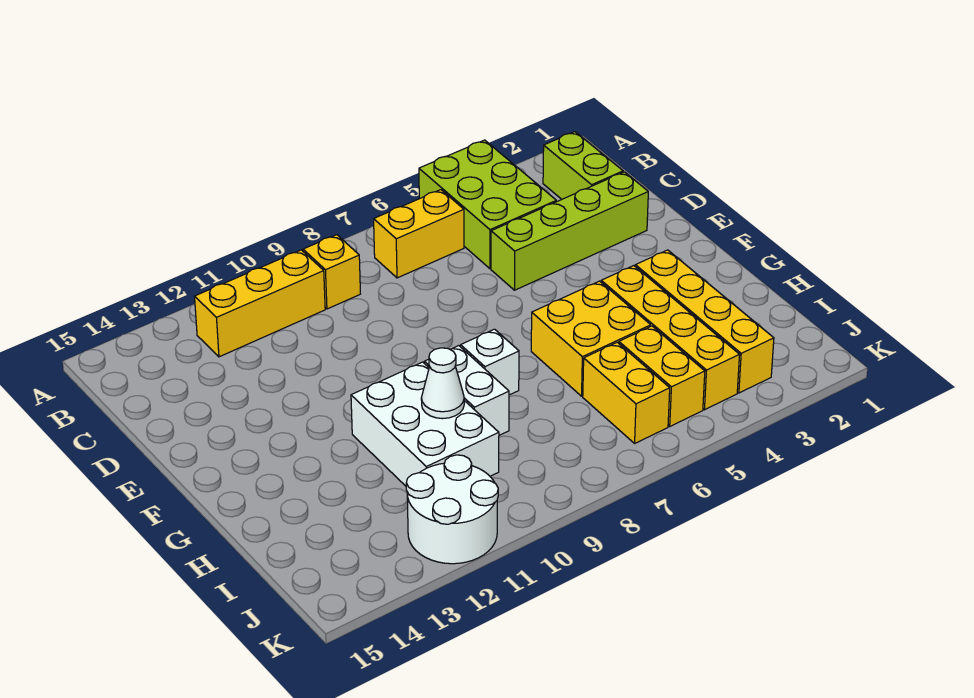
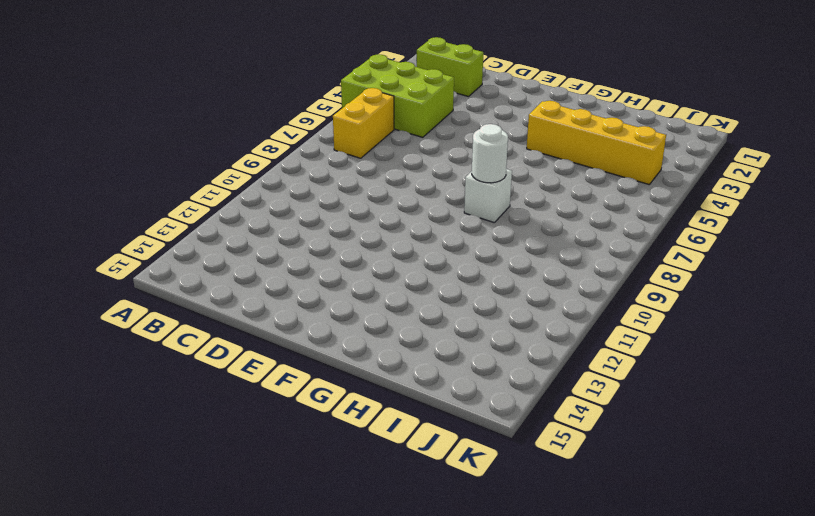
white 1x1 round brick [472,124,508,183] -> none
none -> yellow 1x1 brick [303,235,360,309]
none -> yellow 1x3 brick [195,250,325,357]
none -> lime 1x4 brick [491,172,648,290]

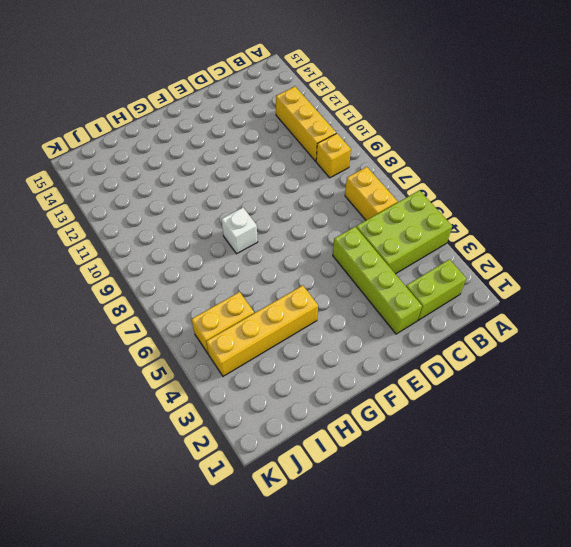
none -> yellow 1x4 brick [635,250,774,393]
none -> yellow 2x2 brick [531,281,651,396]
none -> white 1x2 brick [424,346,509,435]

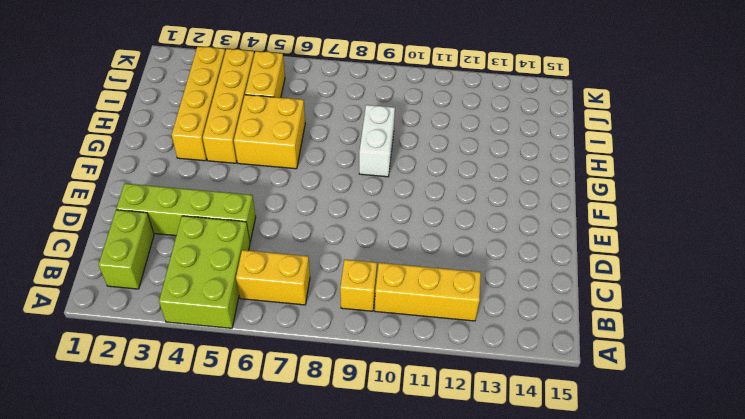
none -> white 1x1 brick [461,329,519,395]
none -> white 2x3 brick [351,362,499,486]
none -> yellow 1x2 brick [583,342,670,443]

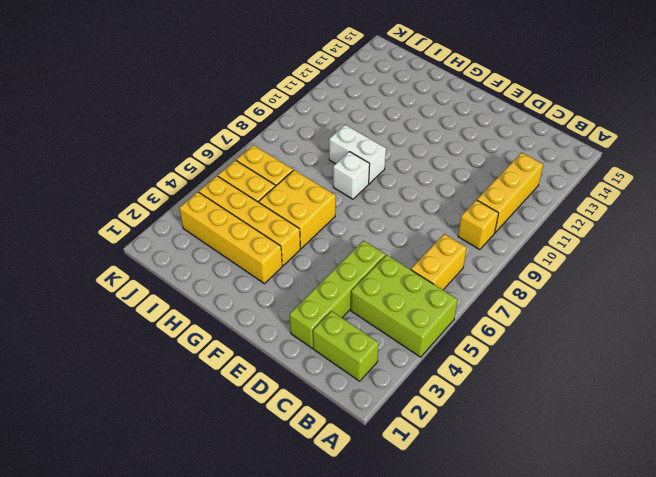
none -> white 2x3 brick [351,362,499,486]
none -> white 2x2 round brick [406,455,498,564]
none -> white 1x1 cone [421,348,464,419]

